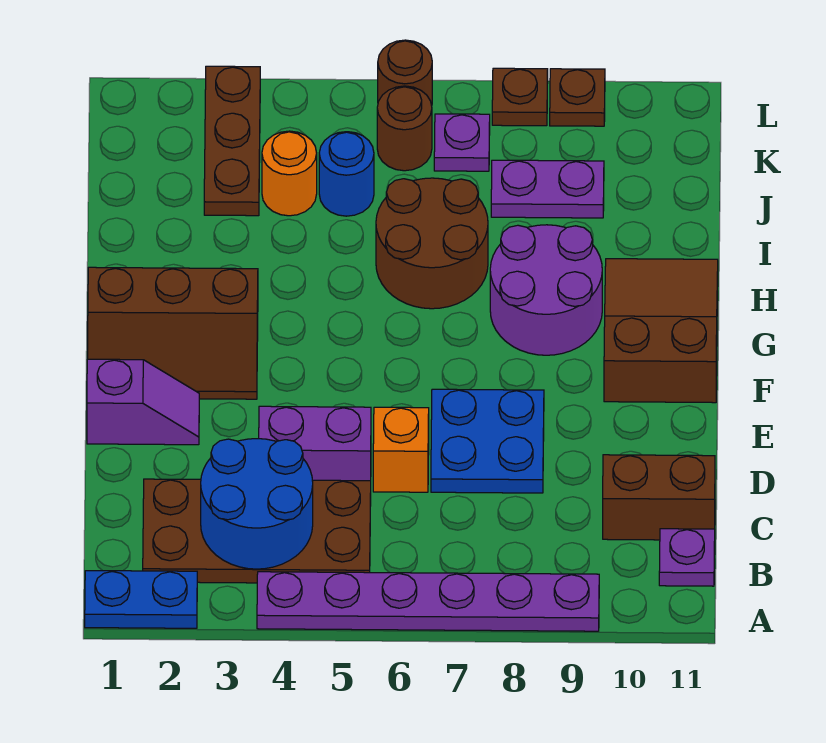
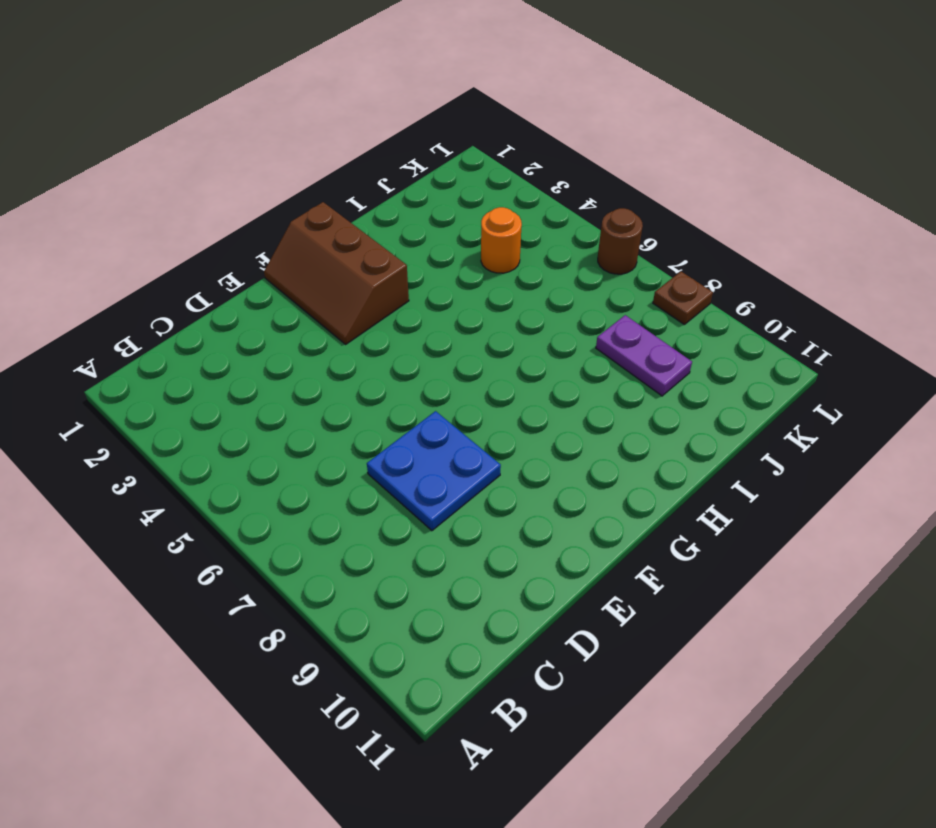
none -> blue 1x2 plate [85,571,197,628]
none -> purple 1x6 plate [257,572,599,631]
none -> brown 2x4 plate [143,479,371,583]

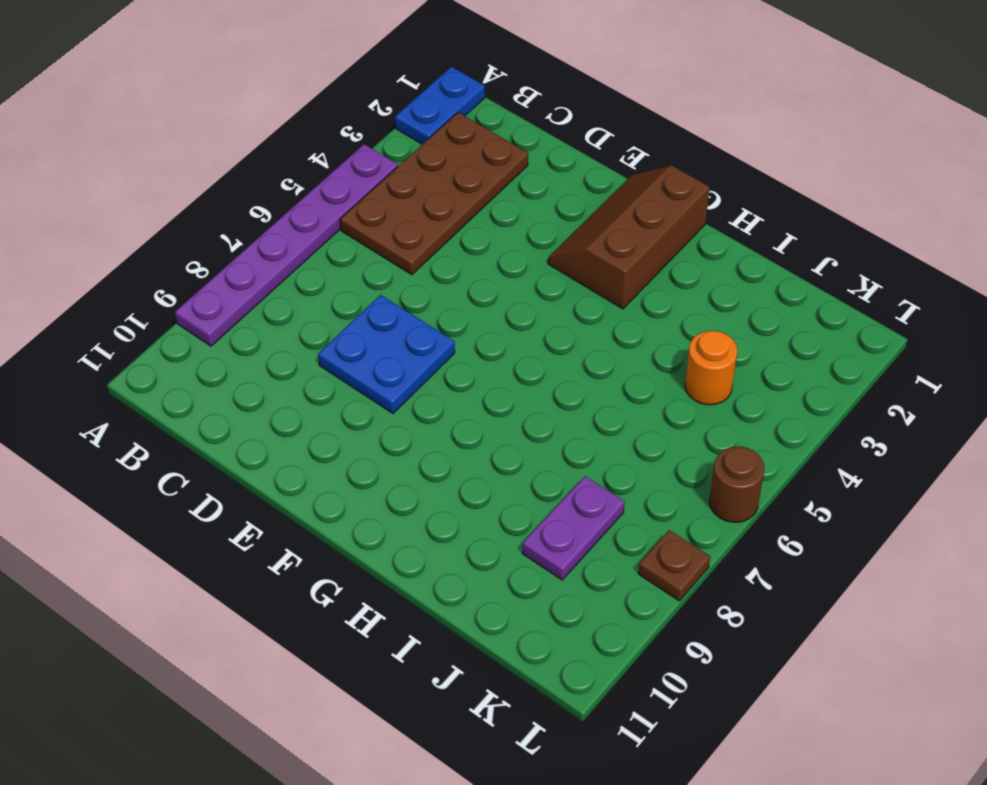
none -> purple 1x1 plate [659,529,715,586]
none -> brown 1x2 brick [603,455,715,540]
none -> purple 1x2 brick [259,406,371,481]

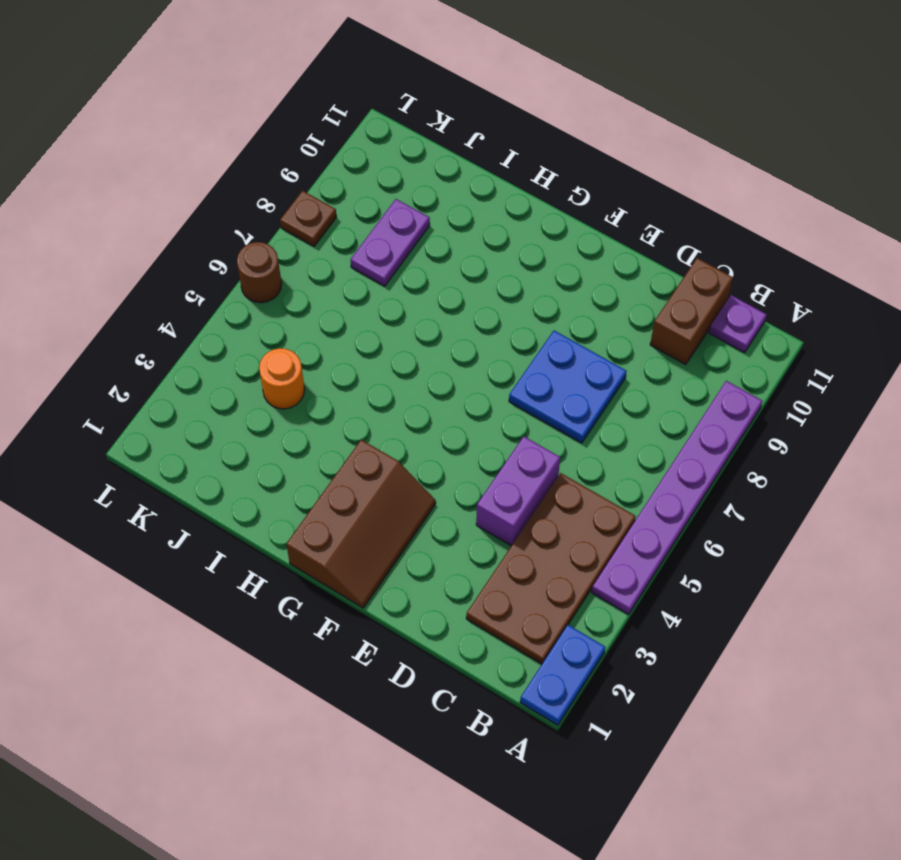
none -> orange 1x1 brick [373,407,429,492]
none -> purple 1x2 slope [87,359,199,445]
none -> brown 2x3 slope [604,259,718,403]

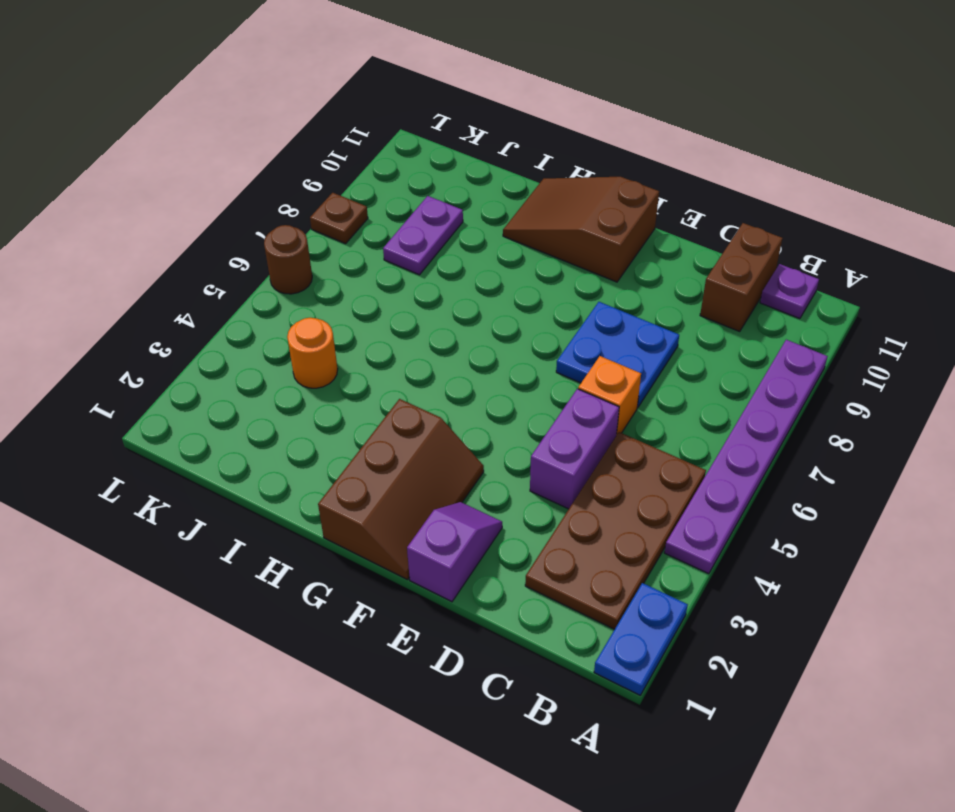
none -> purple 2x2 round brick [490,225,602,355]
none -> brown 2x2 round brick [376,178,488,309]
none -> brown 1x3 plate [204,66,260,216]

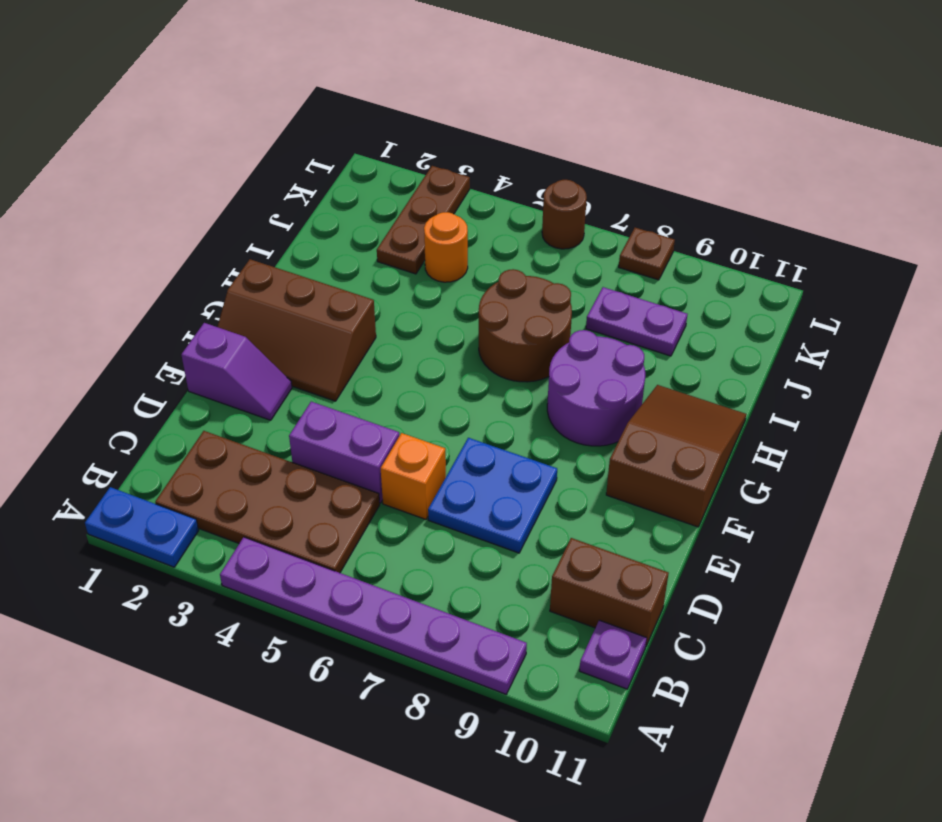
none -> blue 1x1 round brick [319,132,374,216]
none -> brown 1x1 round brick [377,86,432,171]
none -> purple 1x1 plate [434,114,490,171]

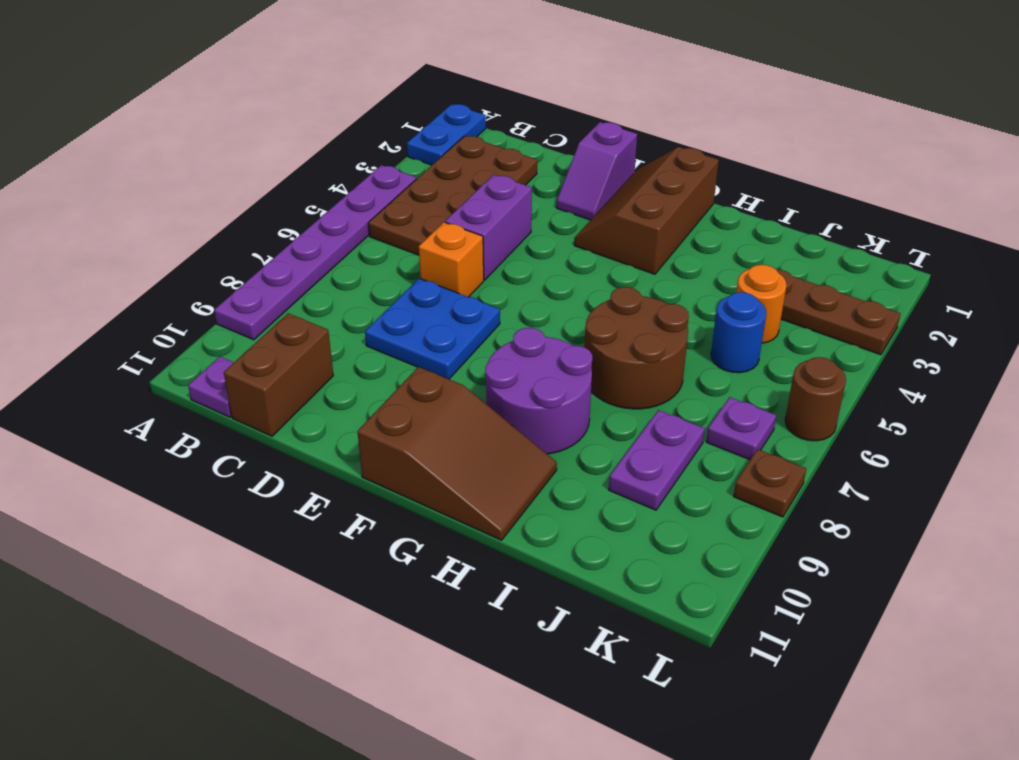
none -> brown 1x1 round brick [377,86,432,171]
none -> brown 1x1 plate [550,69,605,126]
none -> blue 2x2 round brick [201,439,313,569]

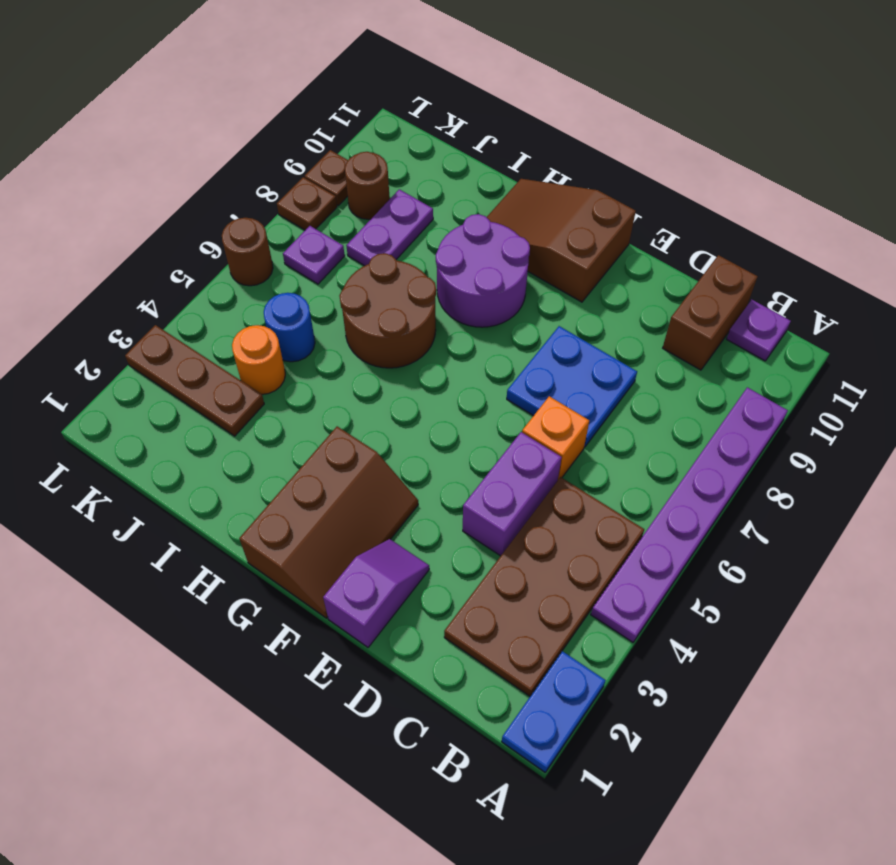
brown 1x1 round brick [345,152,390,219] -> brown 1x1 round brick moved to [377,86,432,171]
none -> blue 2x2 round brick [201,439,313,569]

